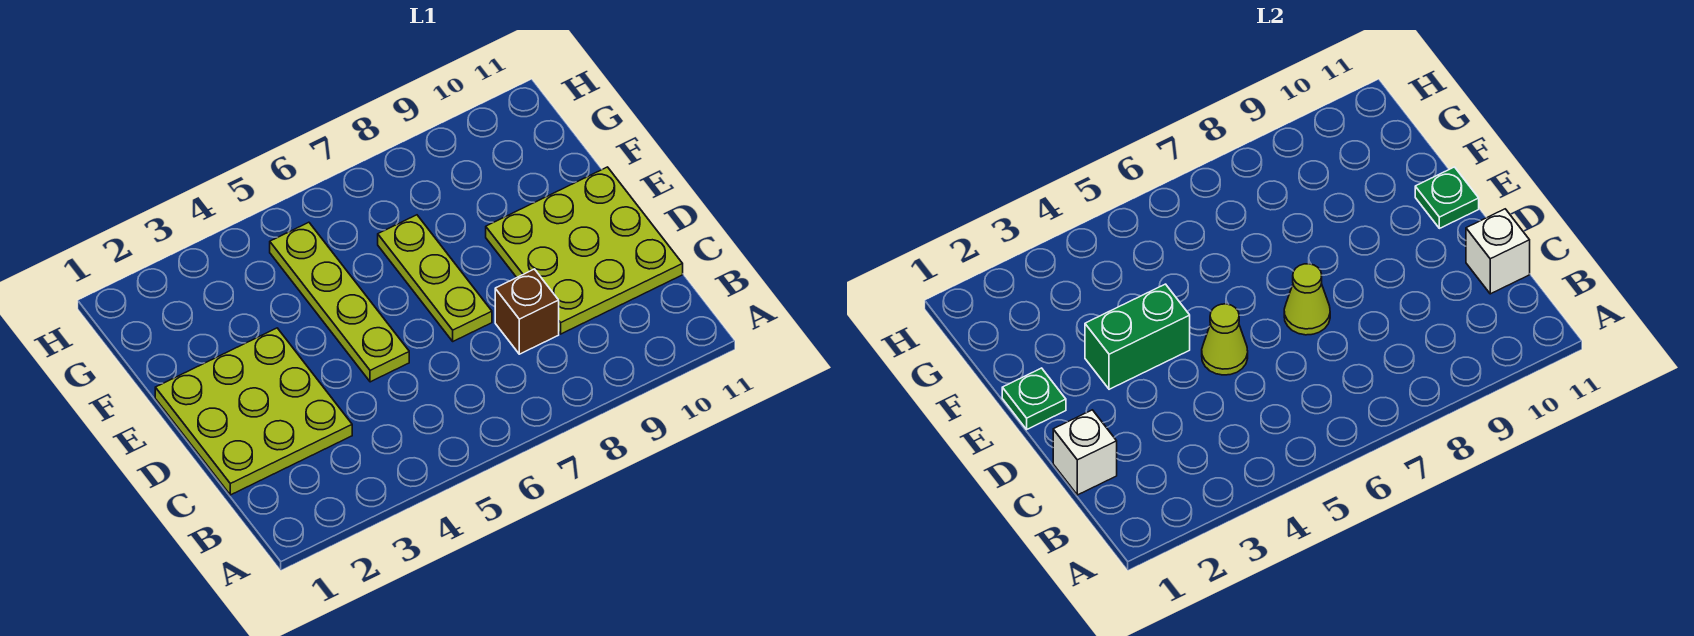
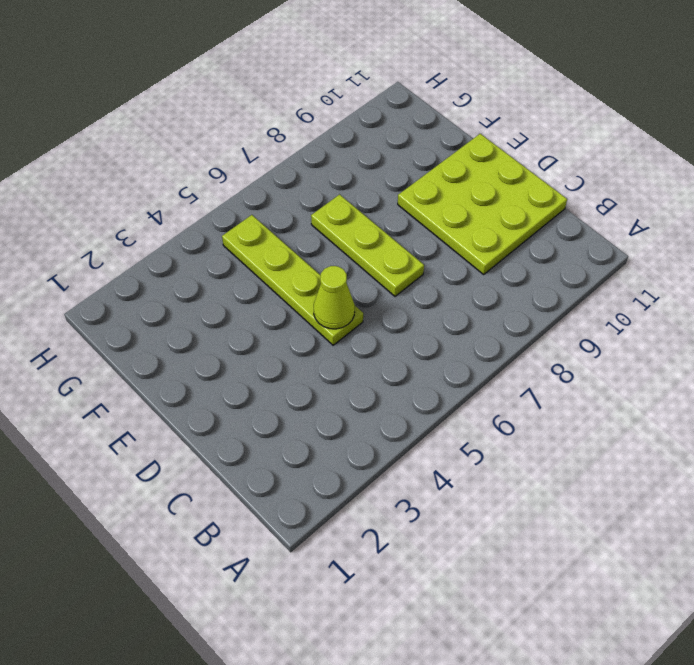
none -> lime 3x3 plate [155,328,352,495]
none -> brown 1x1 brick [495,269,559,354]
none -> white 1x1 brick [1053,410,1117,495]

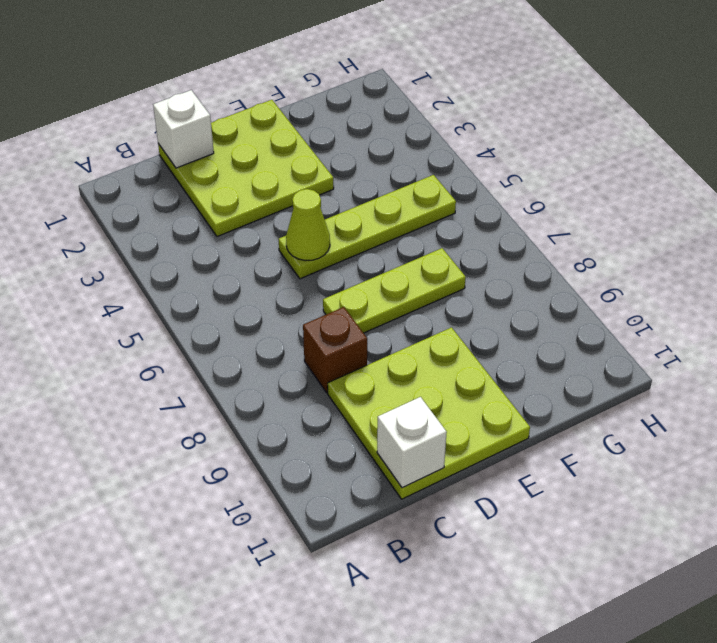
none -> lime 1x1 cone [1284,264,1330,335]
none -> green 1x1 plate [1002,368,1066,429]
none -> green 1x2 brick [1085,284,1190,389]

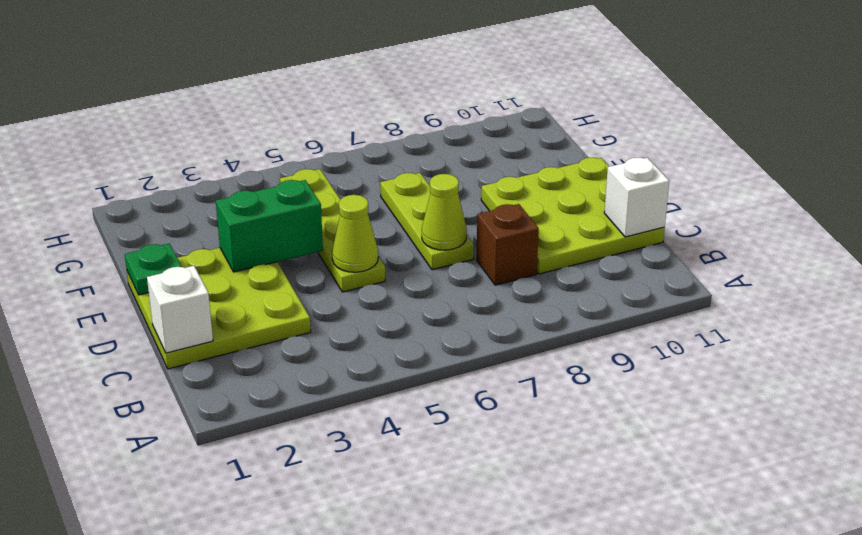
none -> green 1x1 plate [1415,167,1479,228]

